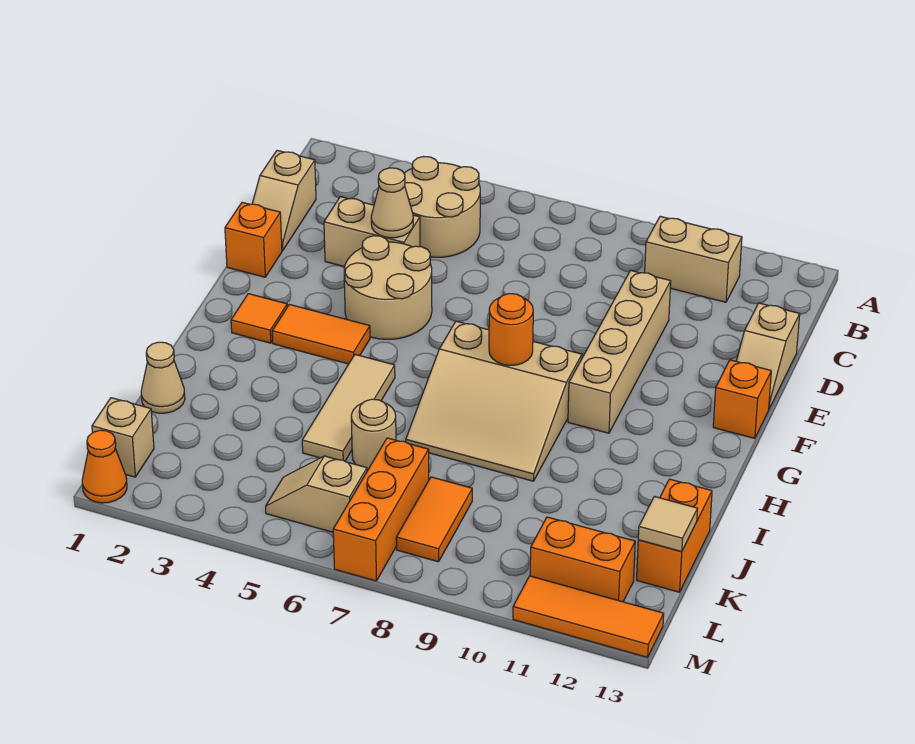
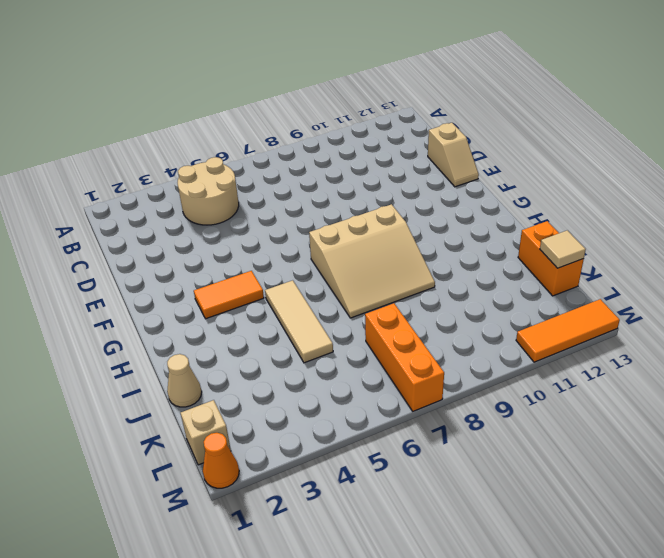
none -> tan 1x2 brick [645,216,742,302]
none -> tan 1x2 slope [252,150,316,250]
none -> tan 1x2 brick [324,197,420,267]

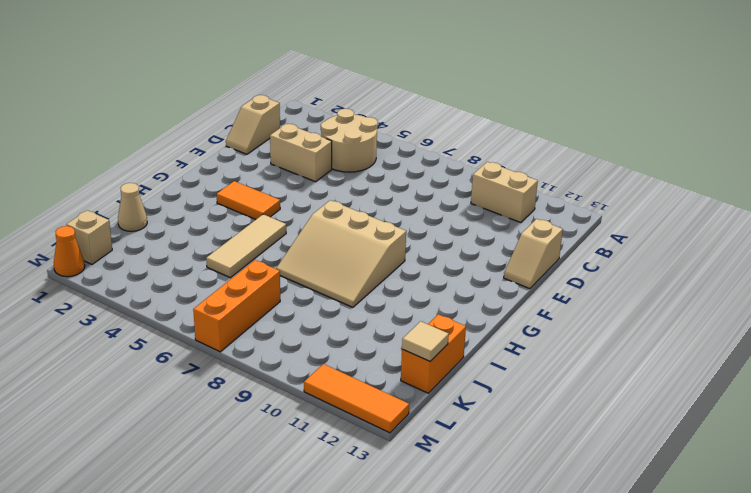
none -> tan 1x4 brick [568,270,671,433]
none -> orange 1x1 brick [225,202,282,277]
none -> tan 2x2 round brick [344,236,432,339]

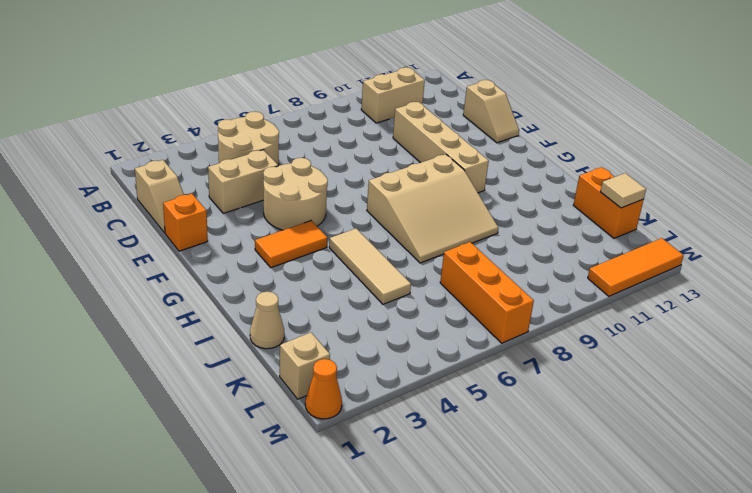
none -> orange 1x1 brick [713,360,771,438]
none -> orange 1x1 tile [231,294,287,343]
none -> tan 1x1 round brick [351,399,396,471]

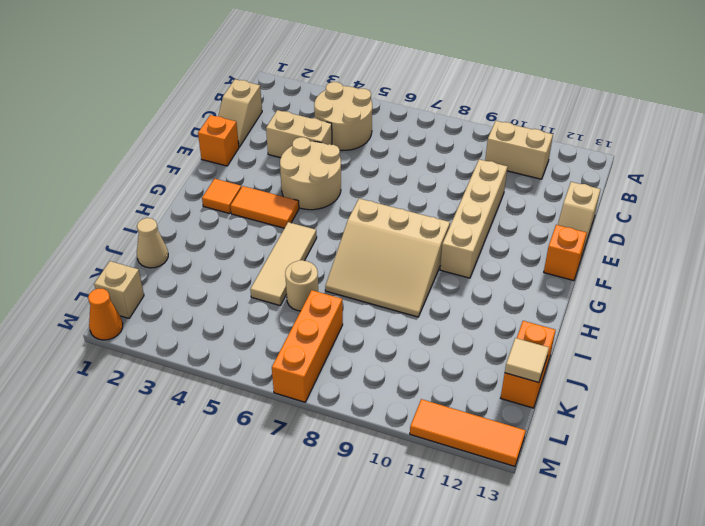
none -> orange 1x2 tile [396,477,472,562]
none -> tan 1x2 slope [266,456,367,532]
none -> orange 1x2 brick [530,517,635,602]

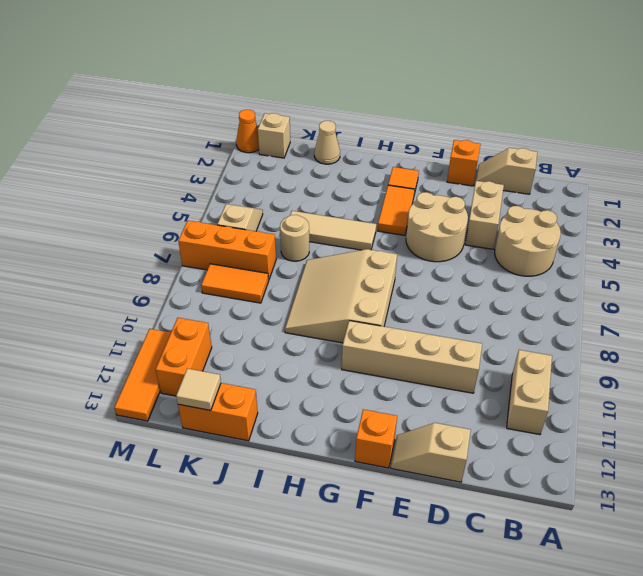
none -> tan 1x1 cone [371,168,413,238]
none -> orange 1x1 round brick [489,294,533,365]

